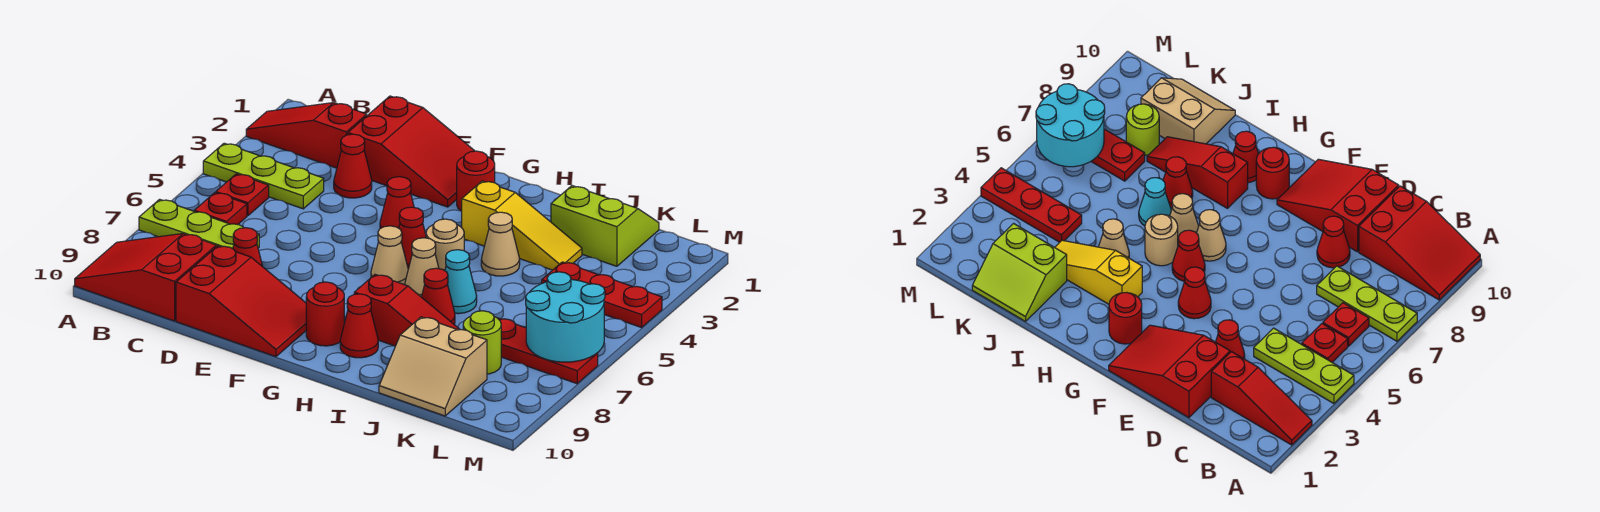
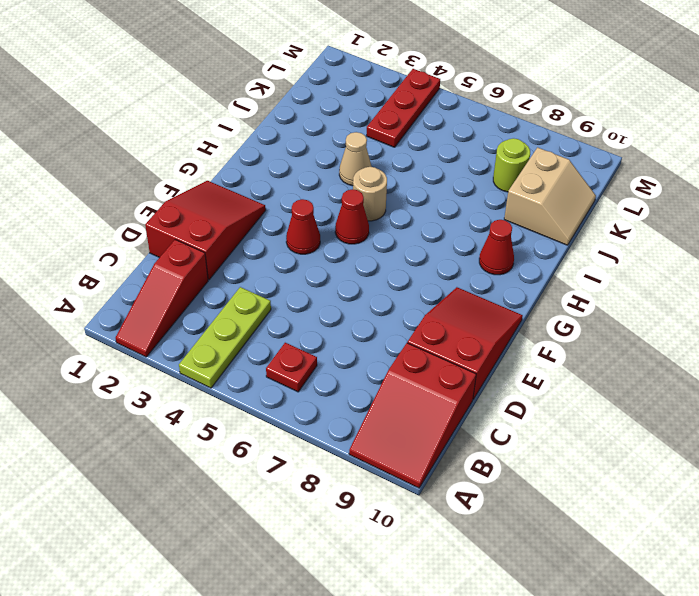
none -> lime 1x3 plate [139,199,259,249]
none -> red 1x1 plate [216,174,269,216]
none -> red 1x1 cone [334,134,372,198]

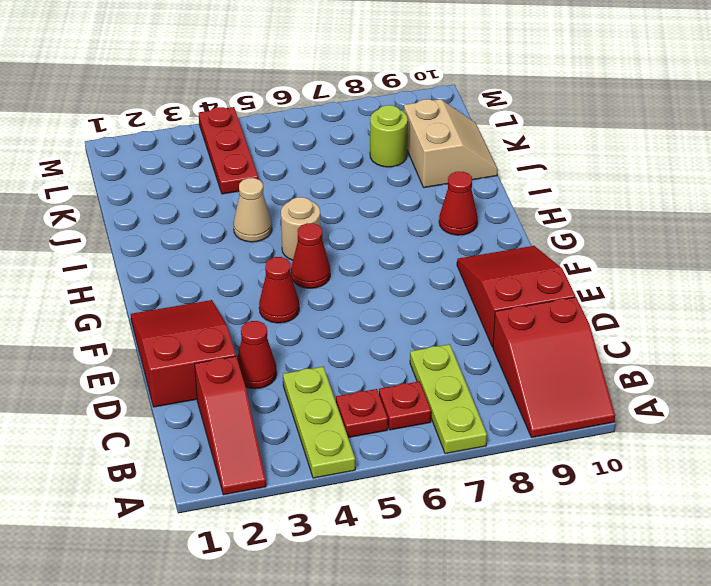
none -> red 1x1 cone [233,228,263,267]
none -> red 1x1 round brick [457,151,495,211]
none -> tan 1x1 cone [371,226,408,285]

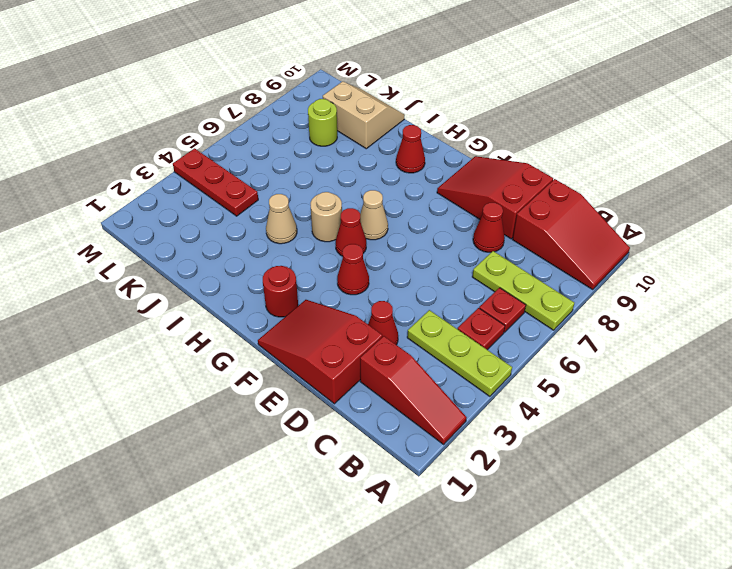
none -> red 1x1 round brick [306,282,344,346]
none -> yellow 1x3 slope [462,181,582,270]
none -> tan 1x1 cone [405,238,439,297]

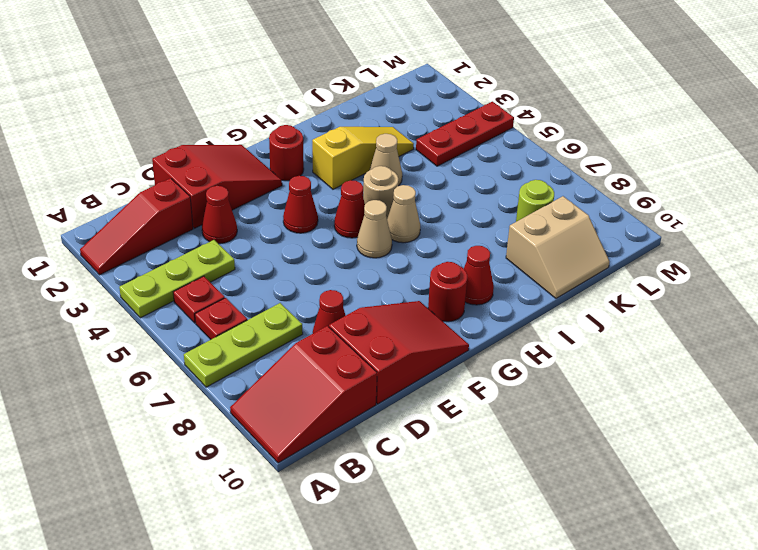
none -> red 1x3 slope [354,275,460,346]
none -> cyan 1x1 cone [445,250,477,314]
none -> red 1x1 cone [422,268,455,324]

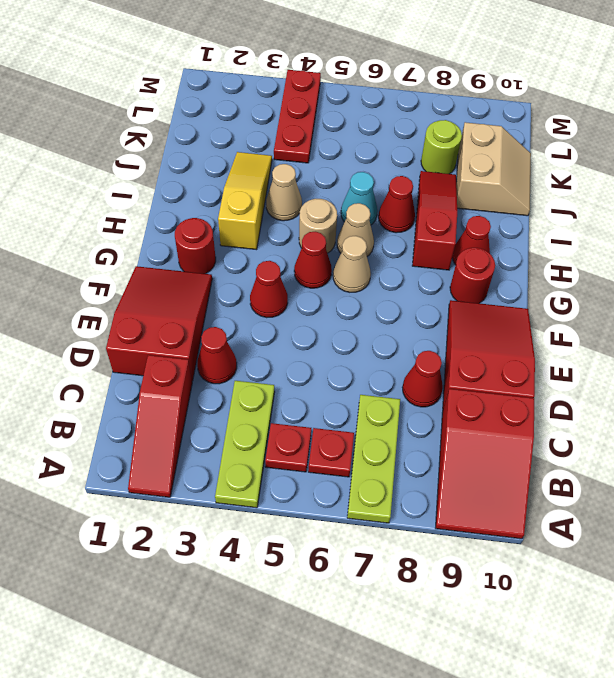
none -> lime 2x2 slope [551,186,659,266]
none -> red 1x3 plate [498,318,598,384]
none -> cyan 2x2 round brick [526,272,605,362]

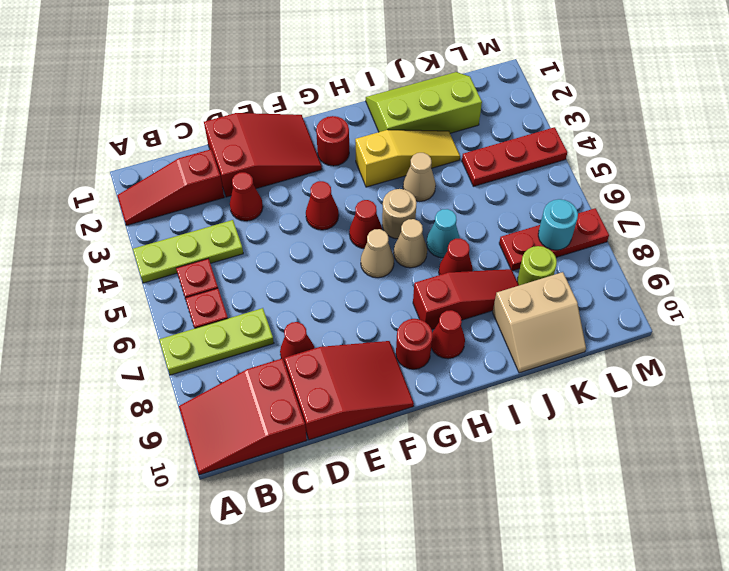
lime 2x3 slope [366,72,482,133] -> lime 2x2 slope [551,186,659,266]
cyan 1x1 round brick [538,199,578,250] -> cyan 2x2 round brick [526,272,605,362]

